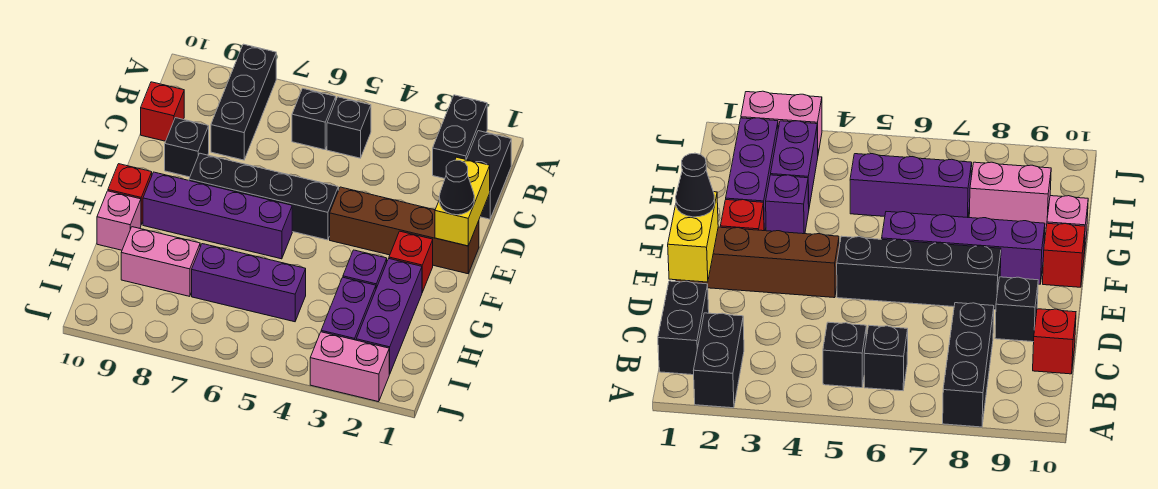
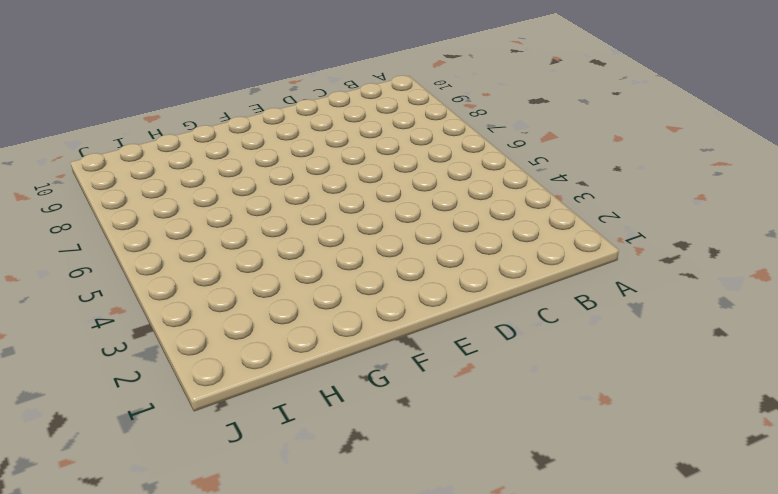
none -> black 1x2 brick [433,95,487,179]
none -> black 1x3 brick [211,44,276,160]
none -> black 1x2 brick [466,131,511,219]

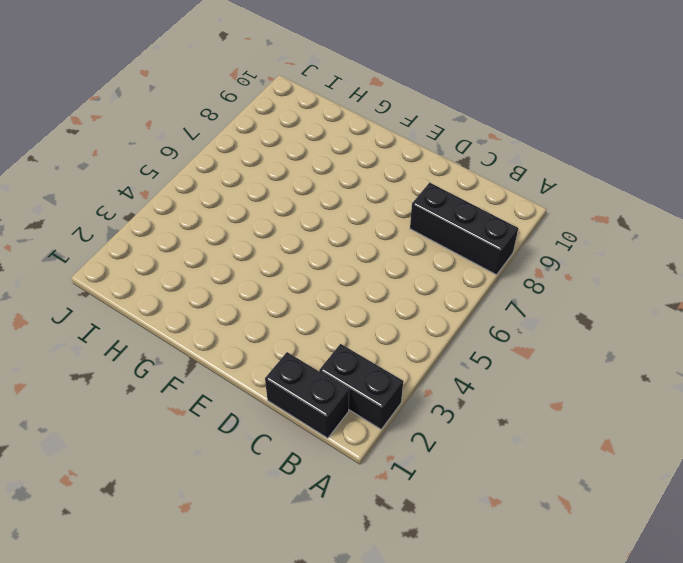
none -> black 1x1 brick [327,97,371,158]
none -> black 1x1 brick [292,88,336,150]
none -> red 1x1 brick [141,82,184,141]

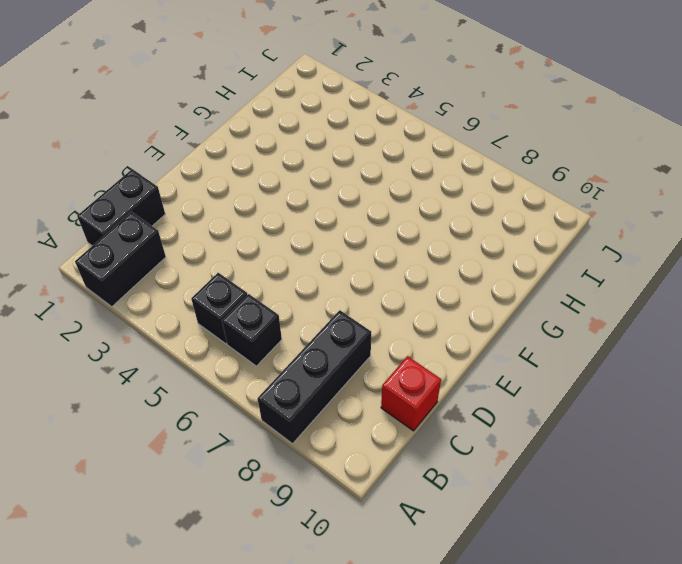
none -> black 1x1 brick [165,118,209,177]
none -> brown 1x4 brick [330,187,479,274]
none -> black 1x4 brick [189,153,338,240]

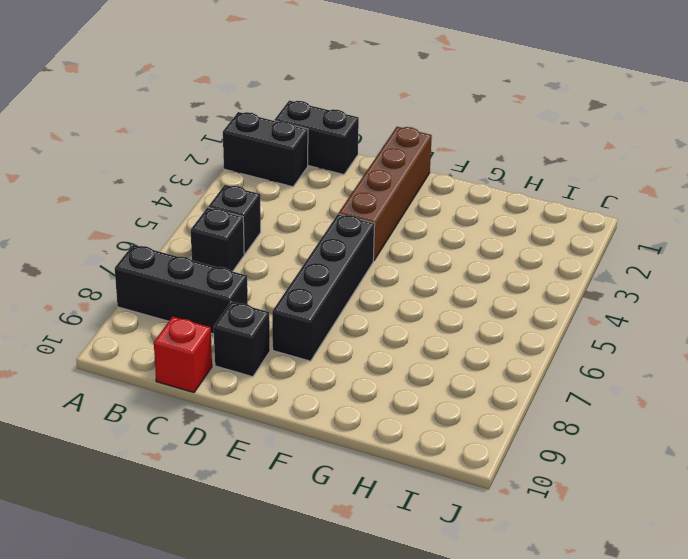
none -> red 1x1 brick [389,231,433,292]
none -> purple 1x4 brick [143,172,292,259]
none -> red 1x1 brick [108,164,152,224]

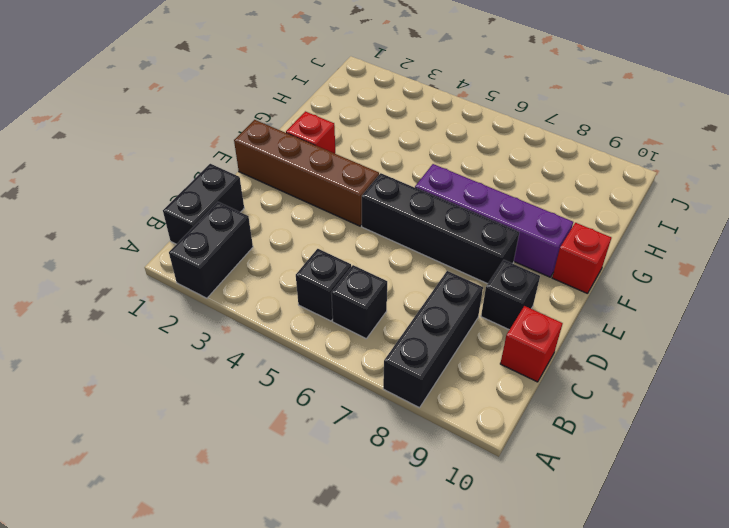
none -> purple 1x3 brick [356,259,422,374]
none -> purple 1x1 brick [343,250,387,288]
none -> pink 1x1 brick [97,191,141,250]

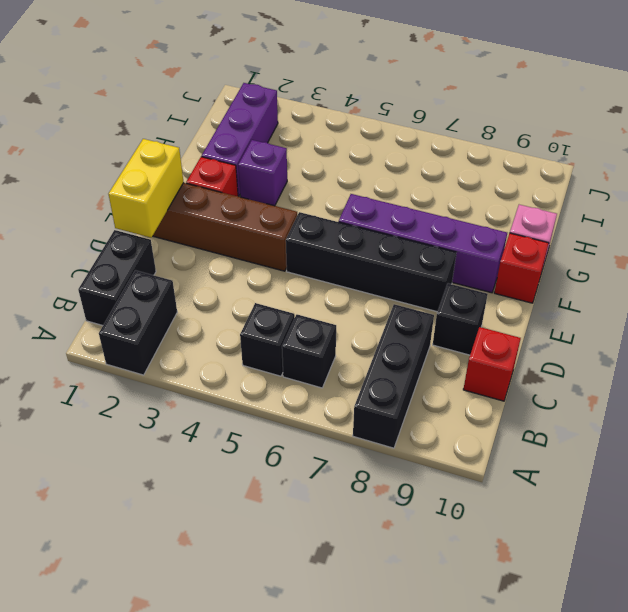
none -> purple 1x2 brick [321,277,376,340]
none -> purple 1x3 brick [192,244,306,322]
none -> pink 1x2 brick [121,227,200,296]

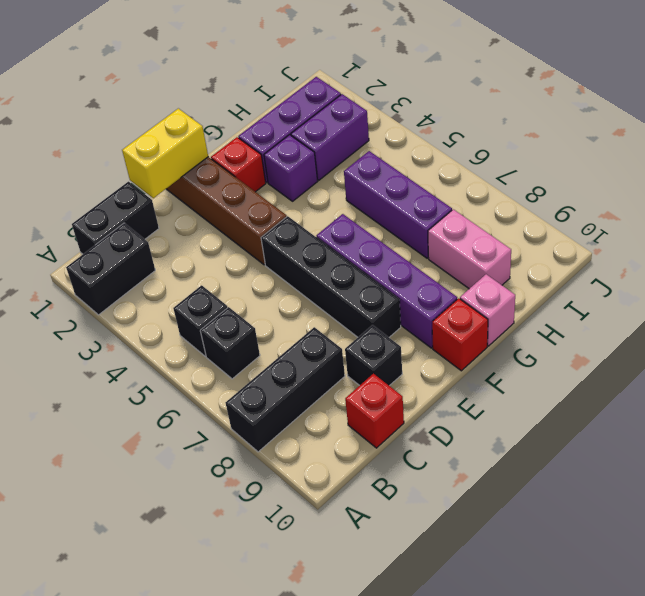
none -> pink 1x2 brick [310,332,389,402]
none -> black 1x1 cone [439,160,474,215]

